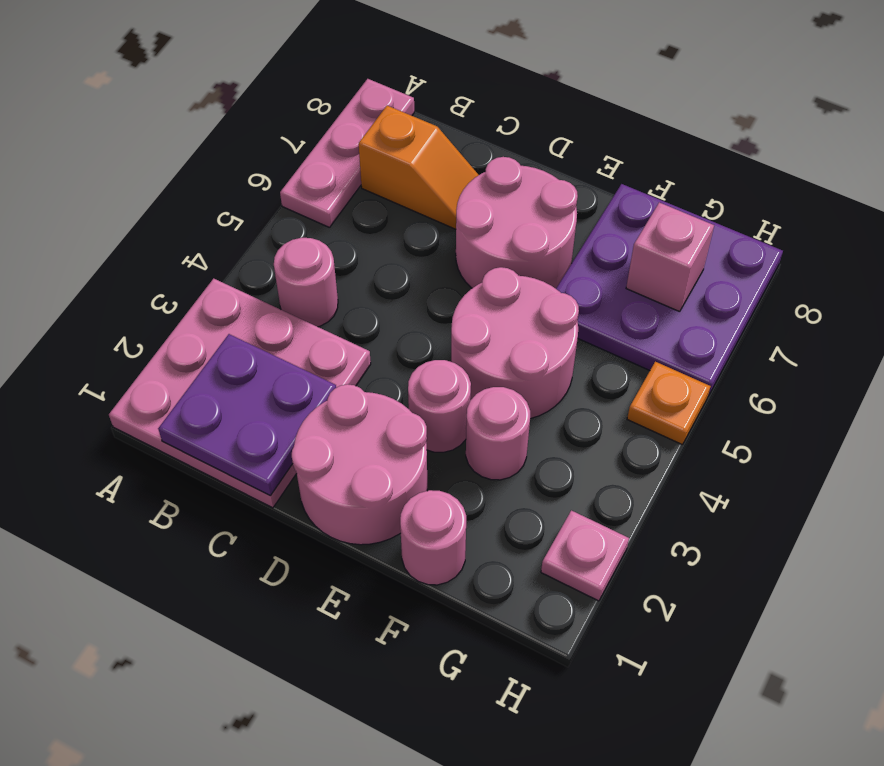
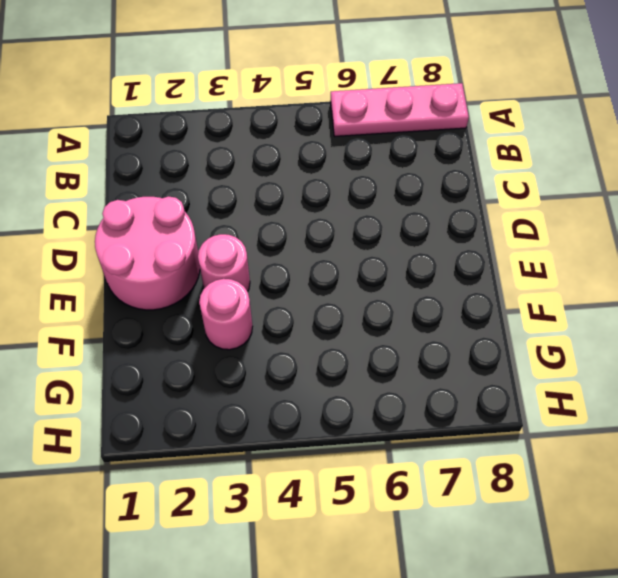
none -> pink 3x3 plate [109,279,371,508]
none -> pink 1x1 round brick [274,238,338,327]
none -> orange 1x2 slope [359,106,478,229]

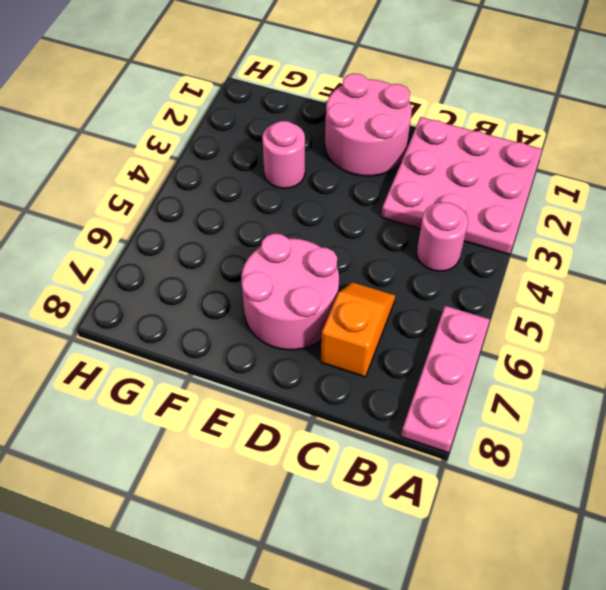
orange 1x2 slope [321,282,395,377] -> orange 1x2 slope turned to [359,106,478,229]
none -> pink 1x1 round brick [408,360,471,452]
none -> pink 2x2 round brick [451,267,579,419]
none -> pink 1x1 round brick [400,490,466,585]

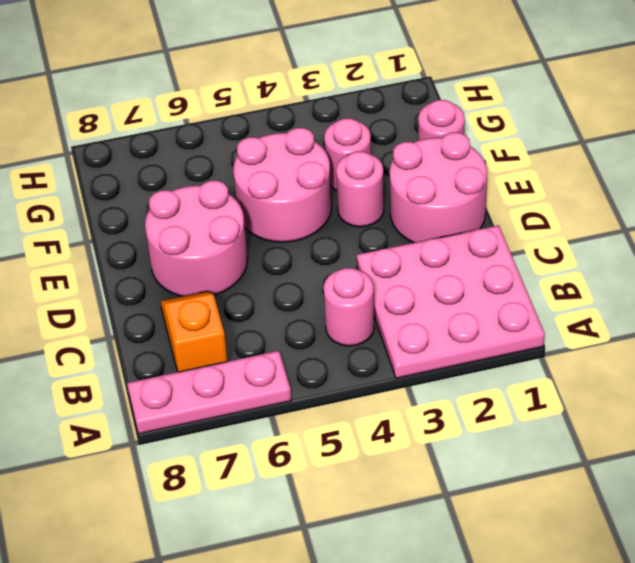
none -> purple 3x3 plate [556,184,783,396]
none -> pink 1x1 plate [541,510,629,601]
none -> orange 1x1 plate [627,362,711,445]

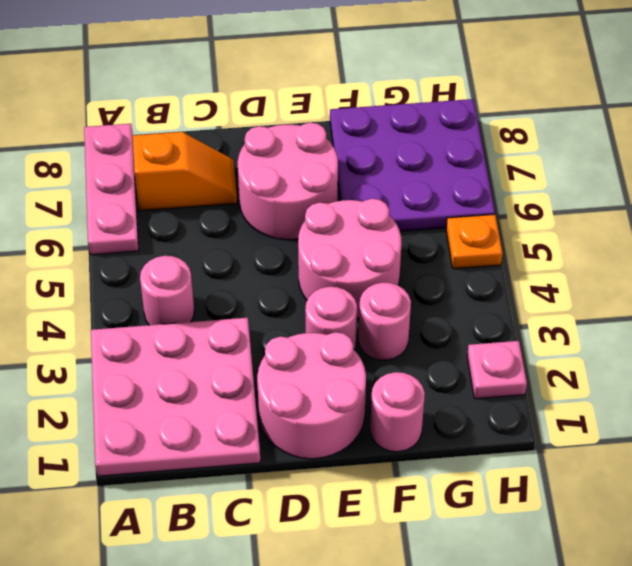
none -> purple 2x2 plate [158,334,336,495]
none -> pink 1x1 brick [626,202,714,312]

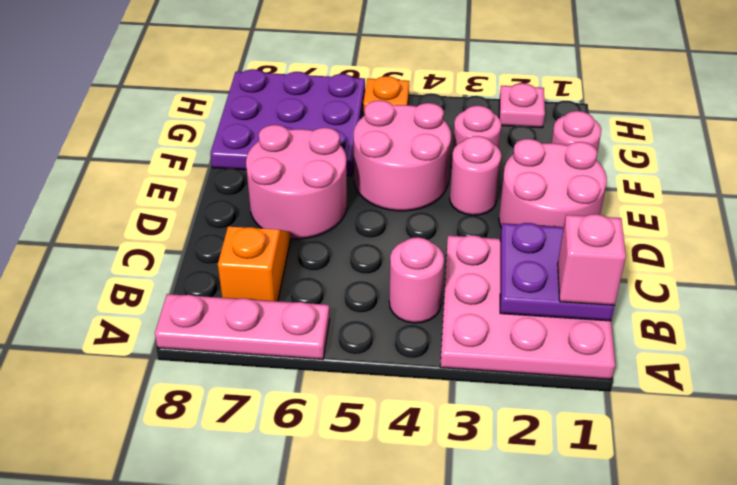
pink 1x1 brick [558,214,626,305] -> pink 1x1 brick moved to [626,202,714,312]

